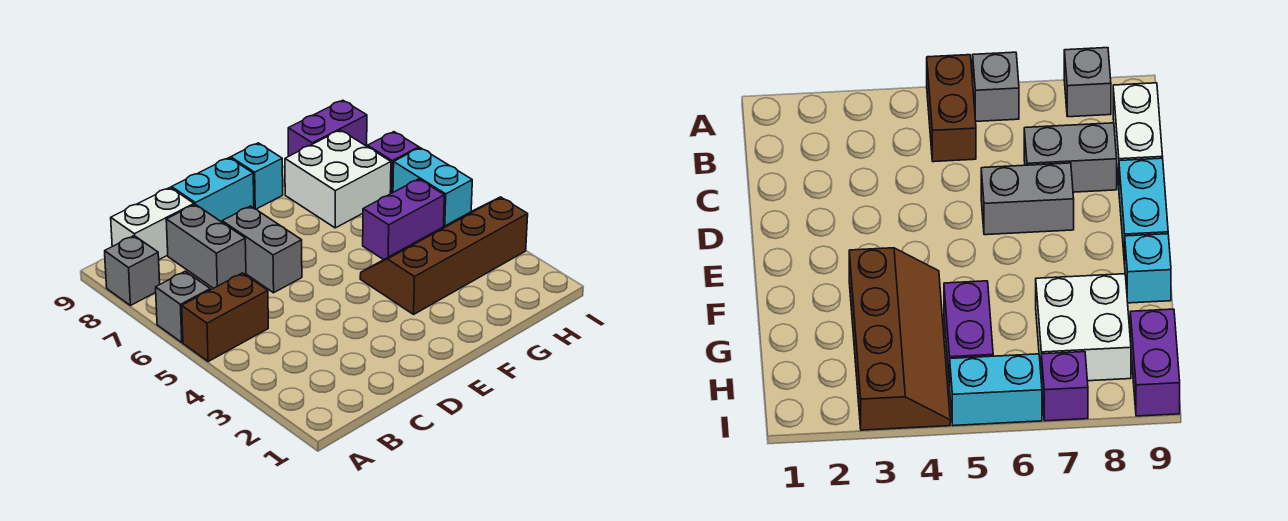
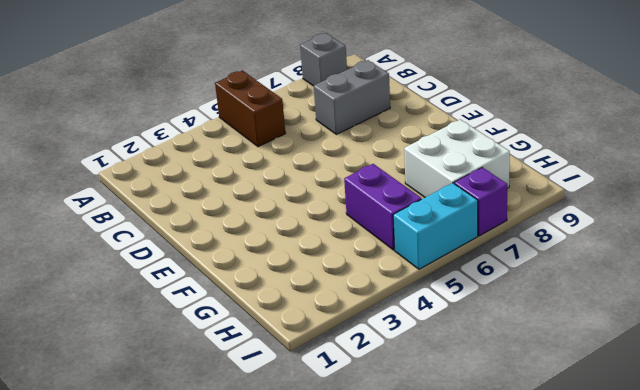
none -> grey 1x1 brick [156,271,210,342]
none -> white 1x2 brick [111,188,194,260]
none -> grey 1x2 brick [222,206,302,293]

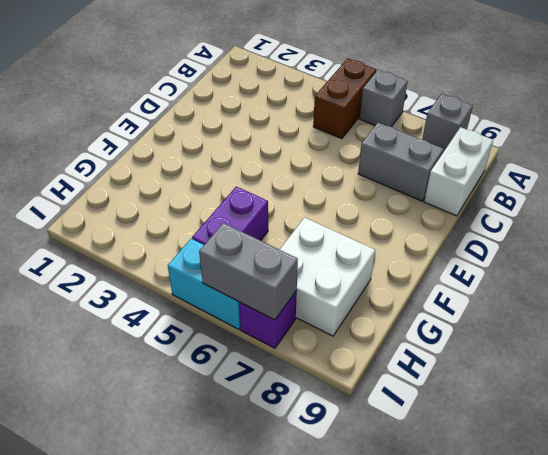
grey 1x2 brick [199,223,298,320] -> grey 1x2 brick moved to [222,206,302,293]
none -> cyan 1x2 brick [172,158,254,222]
none -> brown 2x4 slope [360,197,528,314]
none -> cyan 1x1 brick [231,143,283,209]

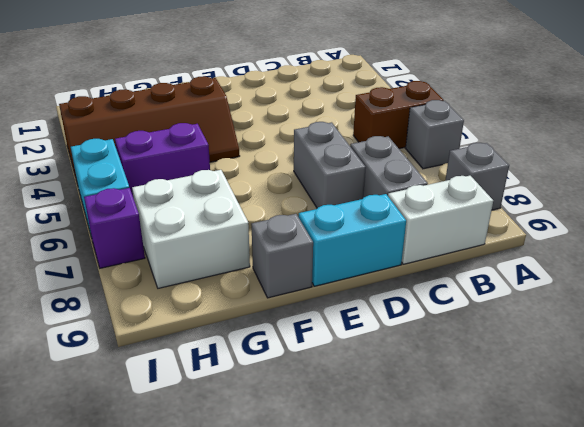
grey 1x1 brick [251,214,313,298] -> cyan 1x1 brick [231,143,283,209]
none -> purple 1x2 brick [288,100,367,156]

